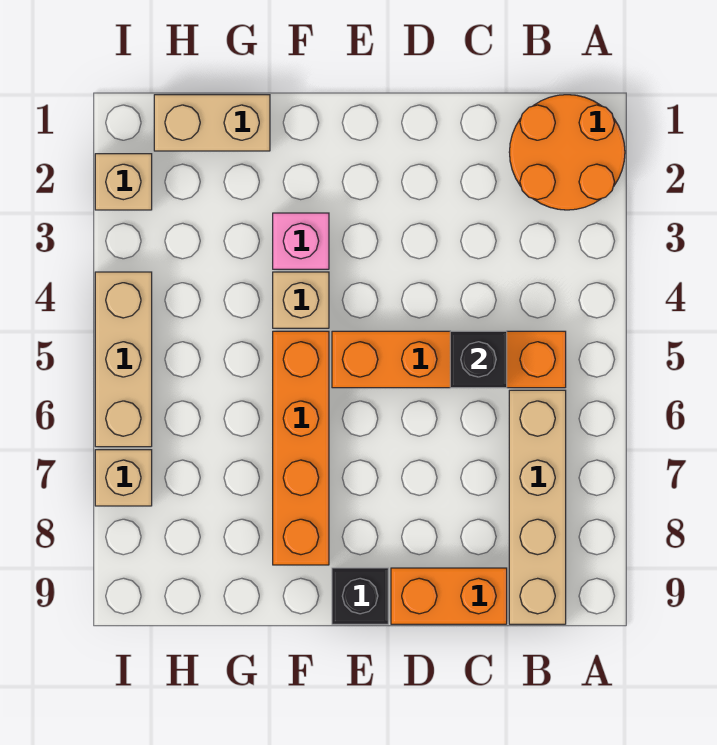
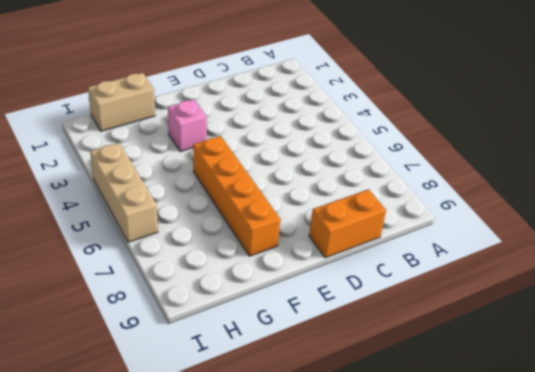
none -> orange 2x2 round brick [509,95,625,210]
none -> orange 1x4 brick [332,331,566,388]
none -> tan 1x4 brick [509,390,566,624]

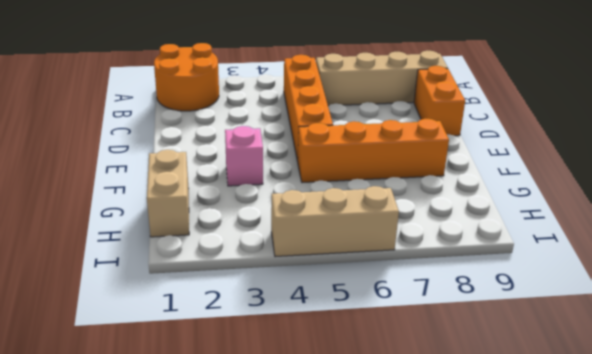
none -> black 1x1 brick [332,568,388,624]
none -> tan 1x1 brick [273,272,329,328]
none -> tan 1x1 brick [95,154,152,210]

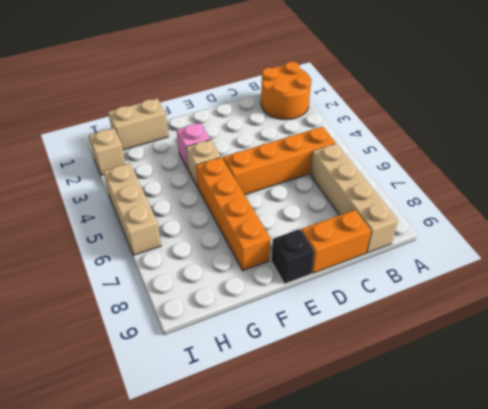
none -> tan 1x1 brick [95,450,152,506]
none -> black 1x1 brick [450,331,507,388]

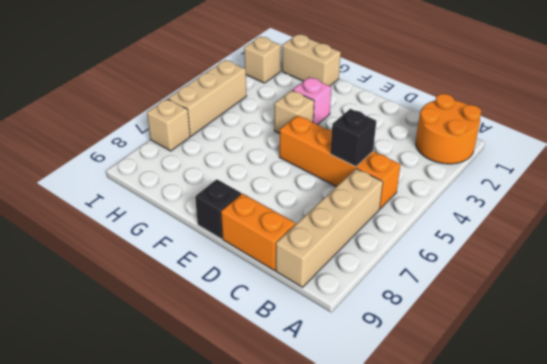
none -> orange 1x4 brick [273,331,329,565]

